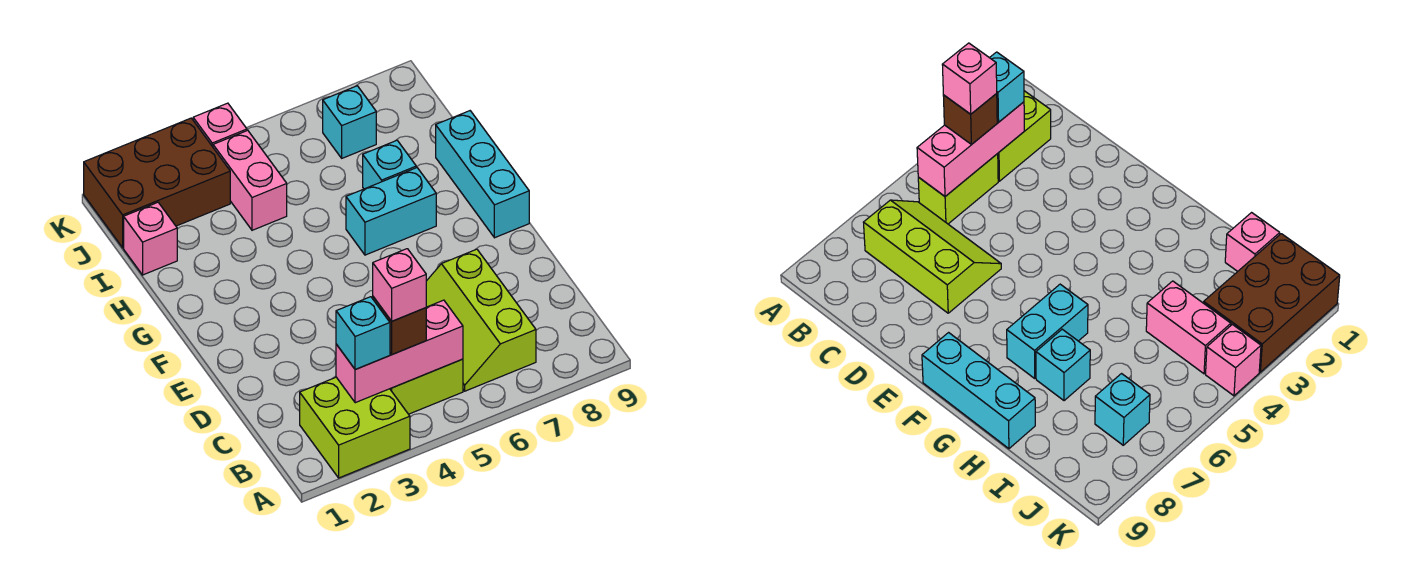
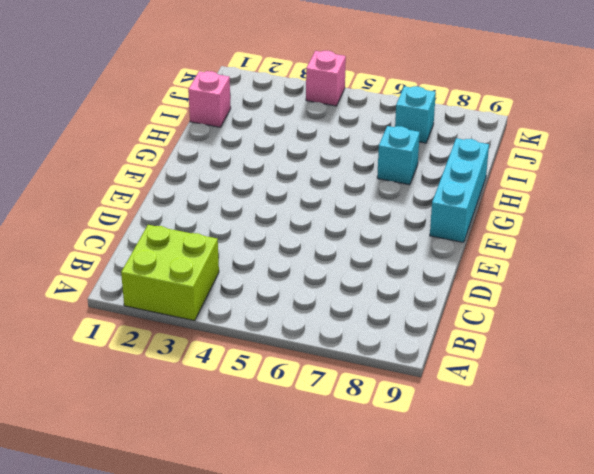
none -> lime 1x2 brick [390,359,463,414]
none -> lime 2x3 slope [426,249,536,391]
none -> cyan 1x2 brick [346,168,436,255]

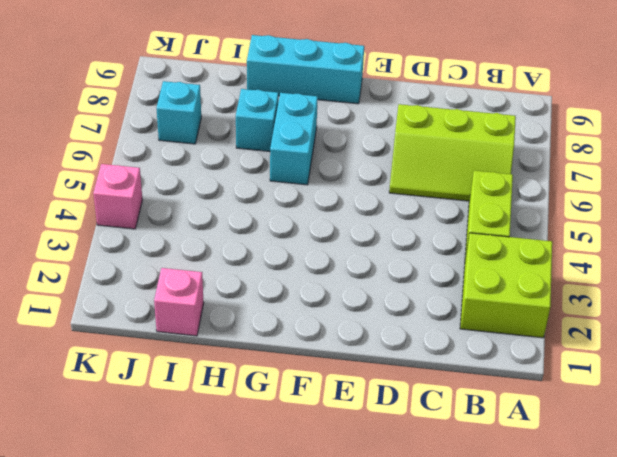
none -> pink 1x2 brick [213,130,287,230]
none -> brown 2x3 brick [84,118,230,248]
none -> pink 1x3 brick [336,300,463,403]

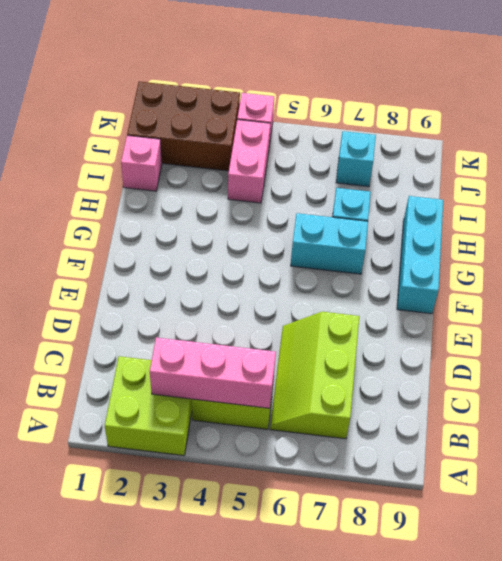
none -> cyan 1x1 brick [336,297,390,370]
none -> brown 1x1 brick [373,297,426,354]
none -> pink 1x1 brick [373,249,426,321]

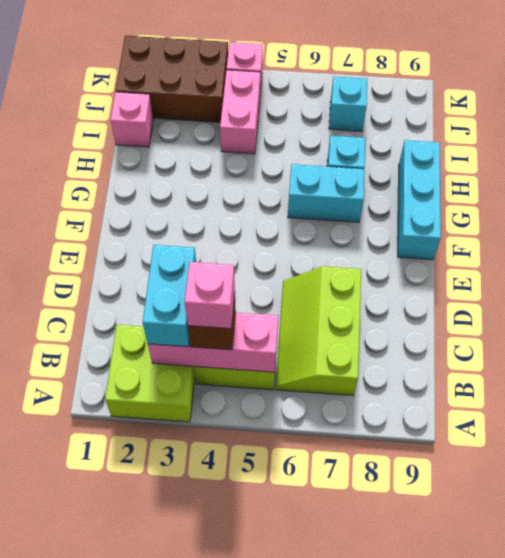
cyan 1x2 brick [143,245,196,347] -> cyan 1x1 brick [336,297,390,370]

